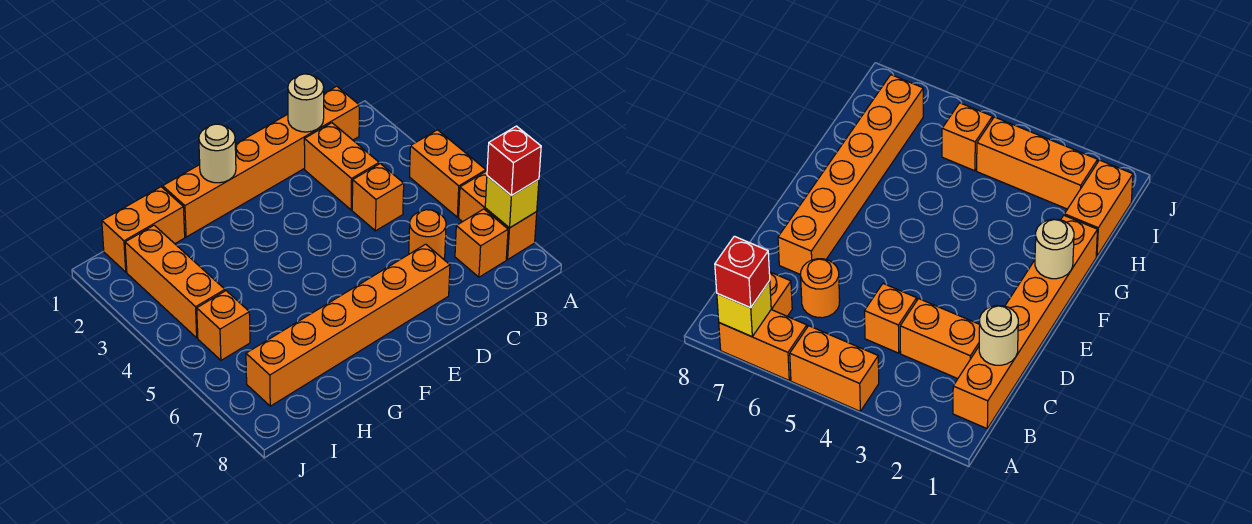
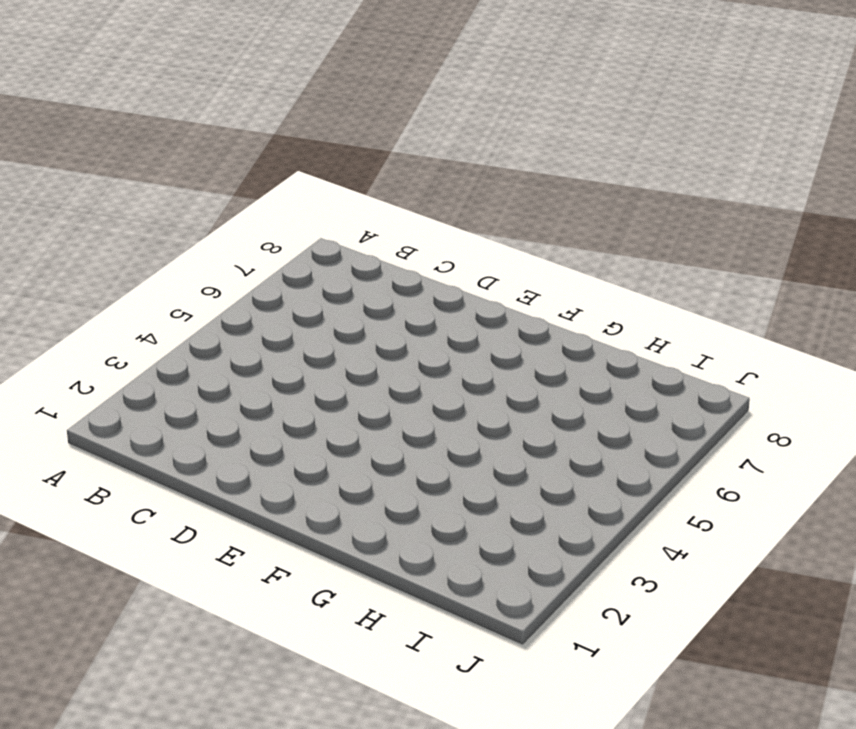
none -> orange 1x2 brick [410,130,486,217]
none -> orange 1x2 brick [459,171,537,259]
none -> orange 1x6 brick [163,86,359,237]

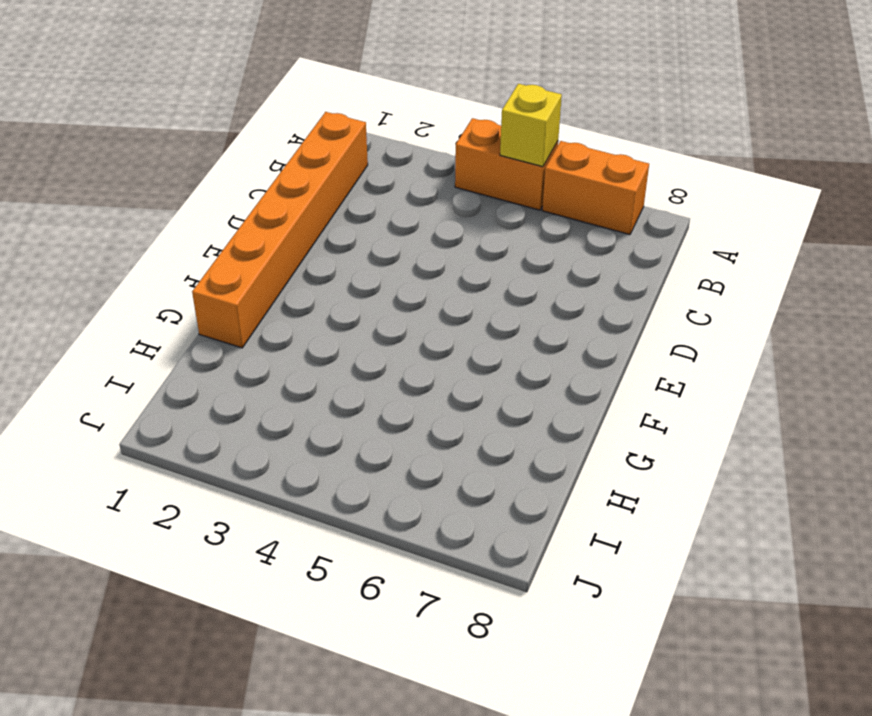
yellow 1x1 brick [500,84,562,167] -> yellow 1x1 brick moved to [485,176,539,228]
none -> orange 1x1 brick [455,209,508,277]
none -> orange 1x2 brick [304,123,379,210]
none -> orange 1x1 brick [352,164,404,231]

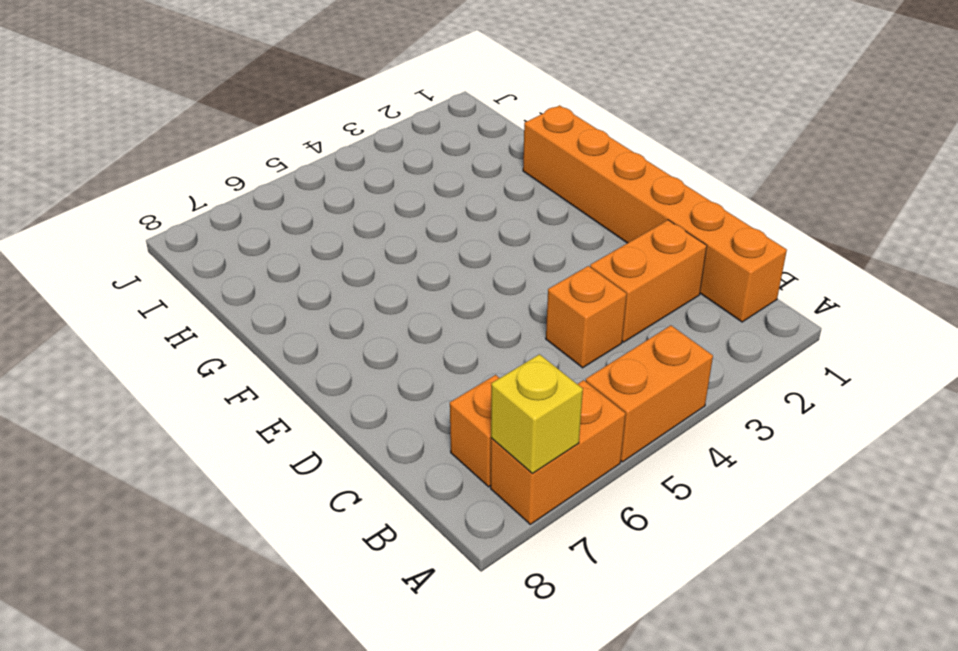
none -> orange 1x1 round brick [409,210,446,259]
none -> orange 1x6 brick [246,244,450,406]
none -> orange 1x2 brick [102,187,185,272]

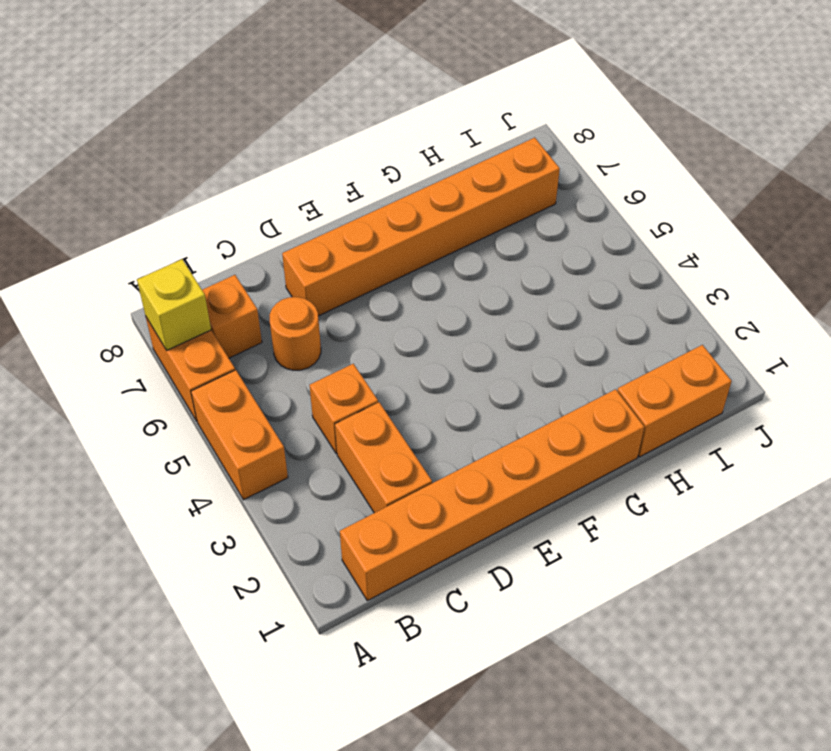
none -> orange 1x3 brick [125,225,225,338]
none -> orange 1x1 brick [197,291,250,360]
none -> tan 1x1 round brick [288,74,324,132]

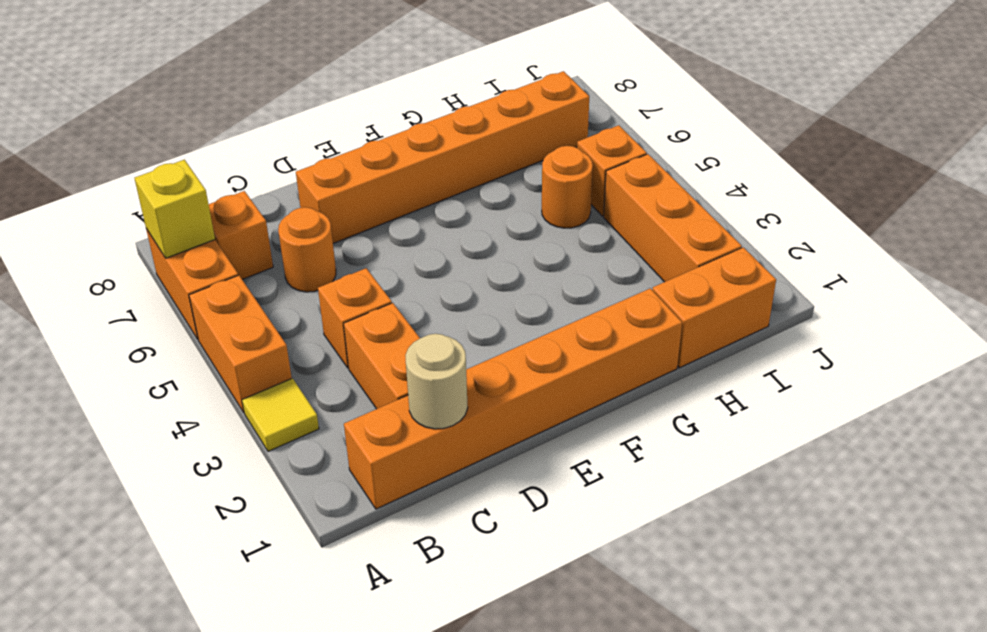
yellow 1x1 tile [242,378,319,451] -> none
orange 1x1 round brick [542,146,593,228] -> none
none -> tan 1x1 round brick [199,124,236,183]
none -> red 1x1 brick [487,126,541,195]

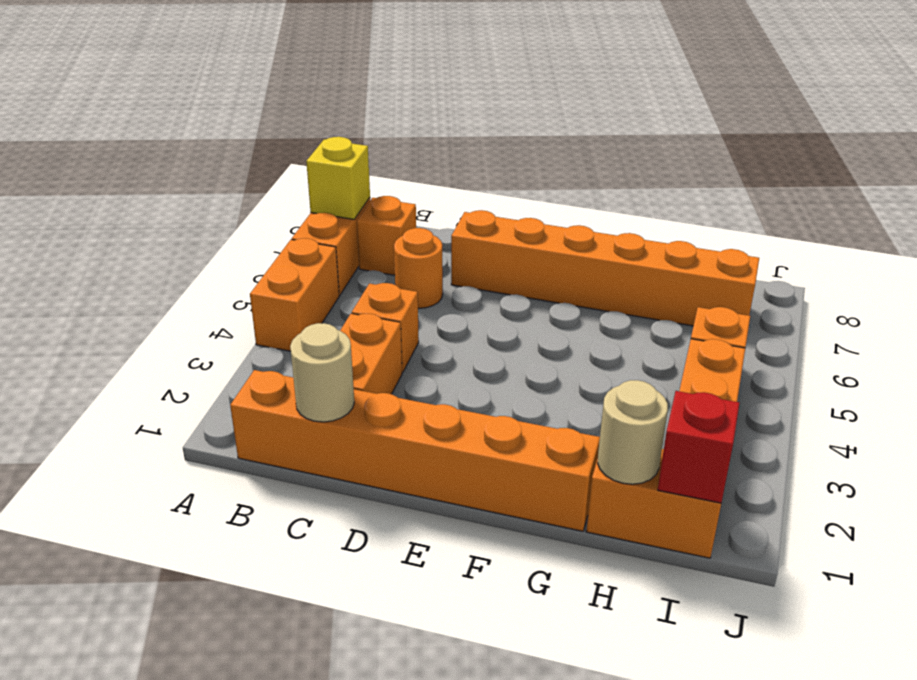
tan 1x1 round brick [598,380,668,484] -> tan 1x1 round brick moved to [199,124,236,183]
red 1x1 brick [658,391,739,503] -> red 1x1 brick moved to [487,126,541,195]

